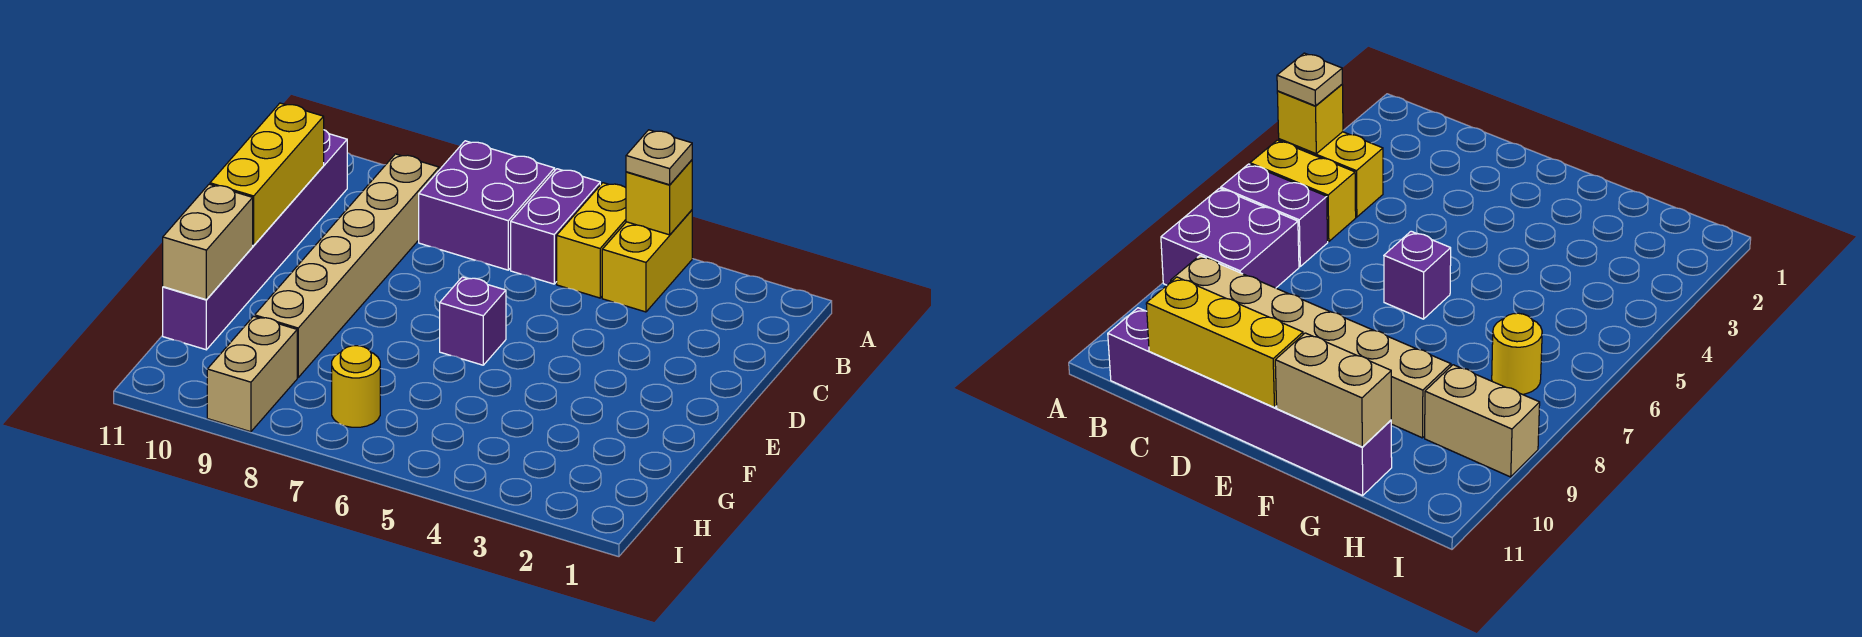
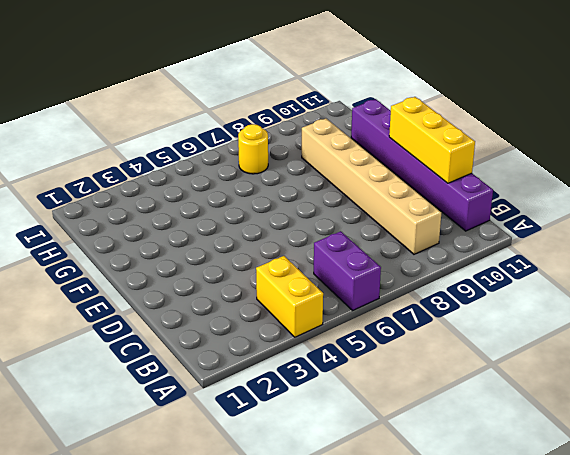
none -> yellow 1x2 brick [557,183,626,298]
none -> purple 2x2 brick [419,141,555,270]
none -> purple 1x1 brick [440,277,506,365]

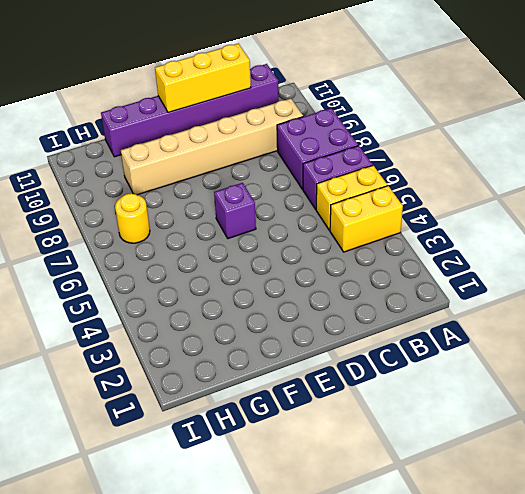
none -> tan 1x2 brick [207,316,297,432]
none -> yellow 1x1 brick [626,160,692,235]
none -> tan 1x2 brick [163,184,253,299]

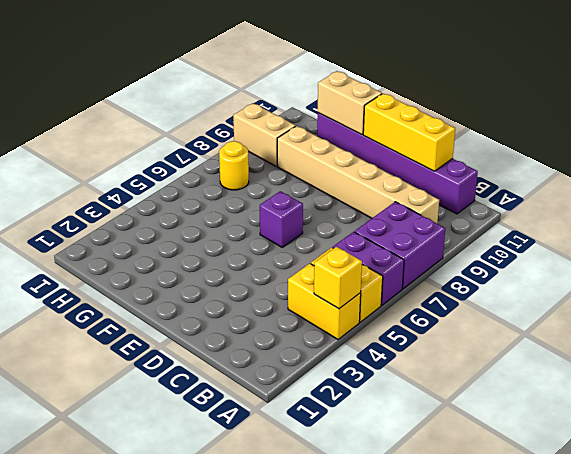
none -> tan 1x1 plate [626,130,692,185]

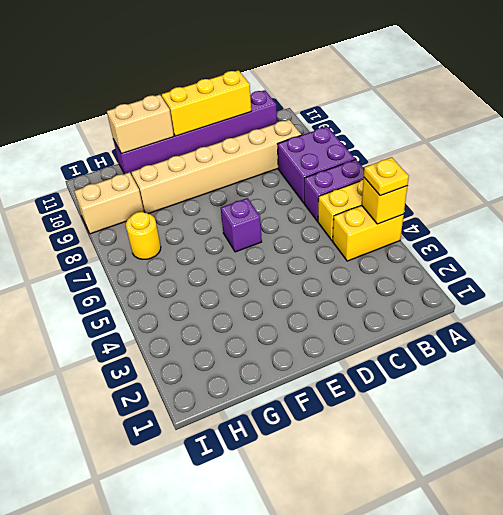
yellow 1x1 plate [364,157,409,196] -> tan 1x1 plate [626,130,692,185]

